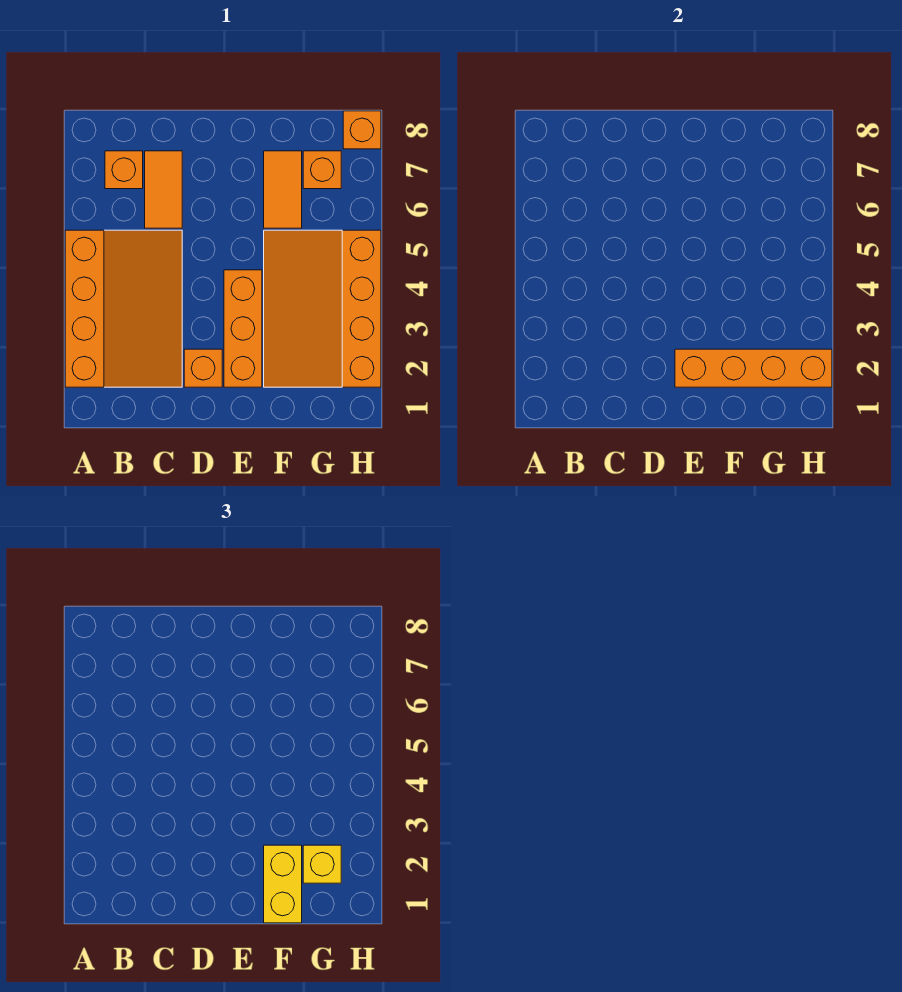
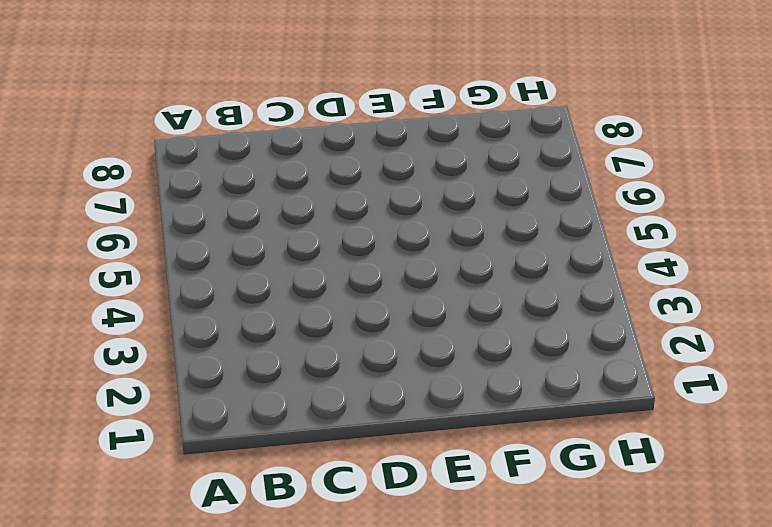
none -> orange 3x4 slope [65,230,182,387]
none -> orange 1x1 brick [105,151,143,189]
none -> orange 1x2 tile [145,151,182,228]

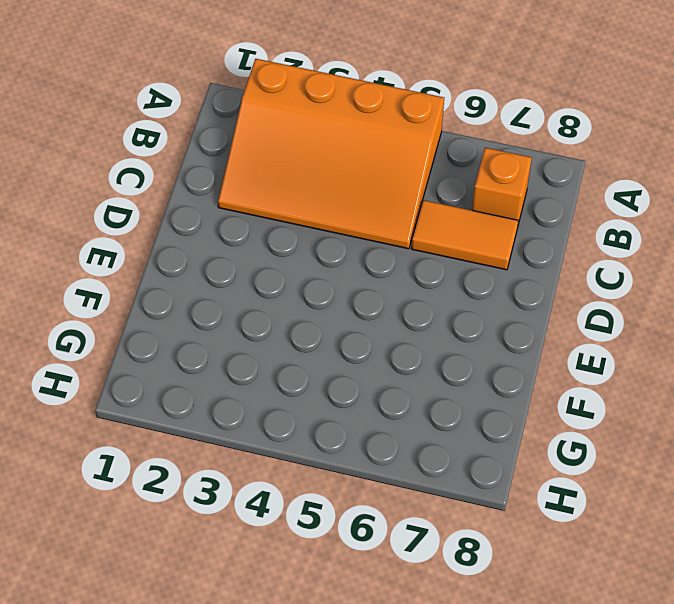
none -> orange 1x1 brick [184,349,222,387]
none -> orange 1x3 brick [224,270,262,387]
none -> orange 3x4 slope [264,230,381,387]

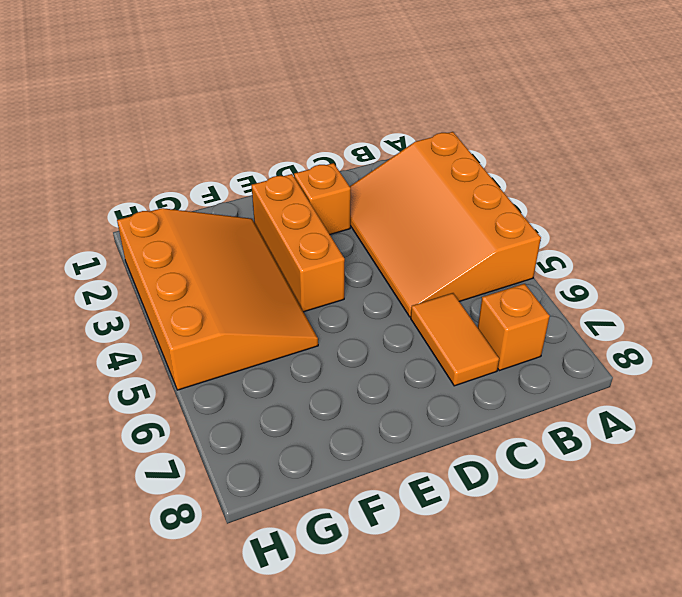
none -> orange 1x2 tile [264,151,302,228]
none -> orange 1x1 brick [303,151,341,189]
none -> orange 1x1 brick [343,111,381,149]

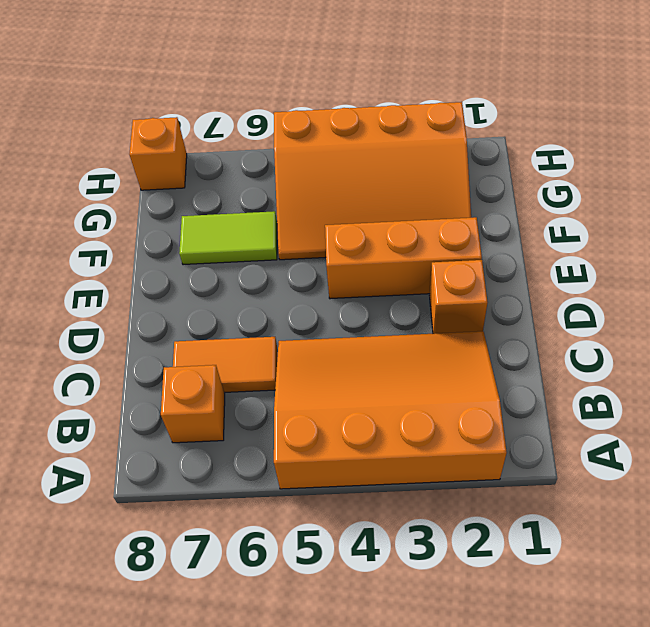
lime 1x2 tile [179,211,277,265] -> orange 1x2 tile [264,151,302,228]
none -> orange 1x1 brick [303,151,341,189]
none -> orange 1x4 brick [675,349,832,387]
none -> yellow 1x2 brick [264,845,302,923]

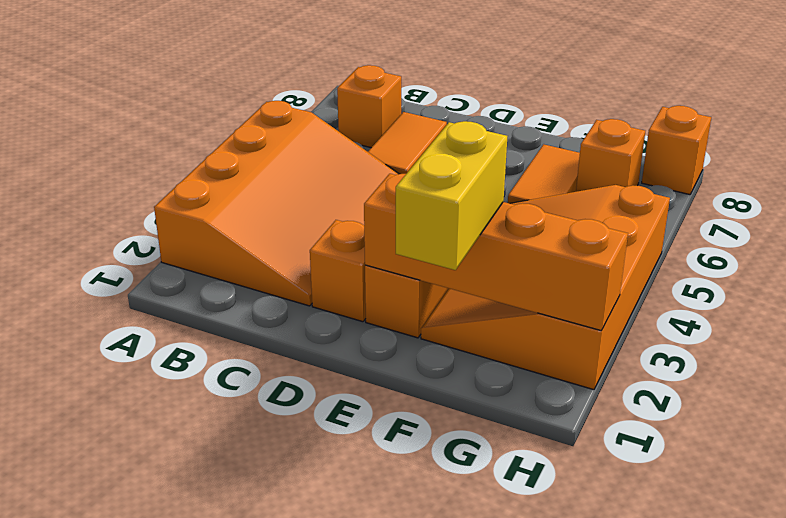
none -> yellow 1x1 brick [303,845,341,883]

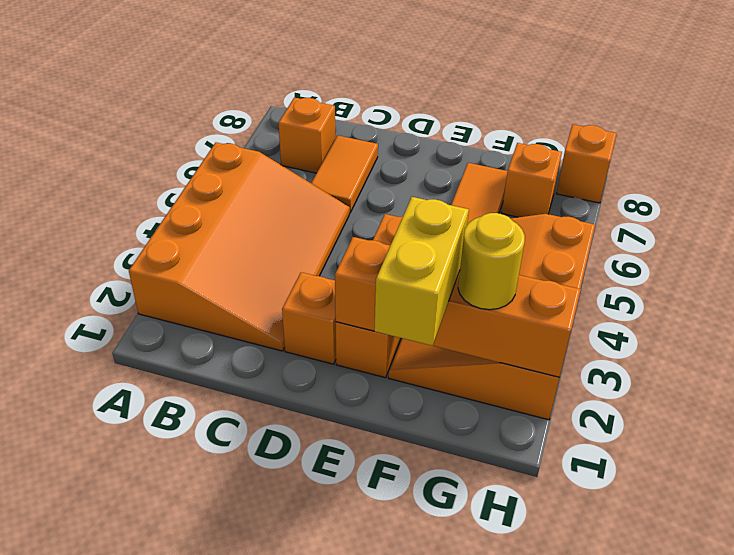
yellow 1x1 round brick [458,213,525,310] -> yellow 1x1 brick [303,845,341,883]

